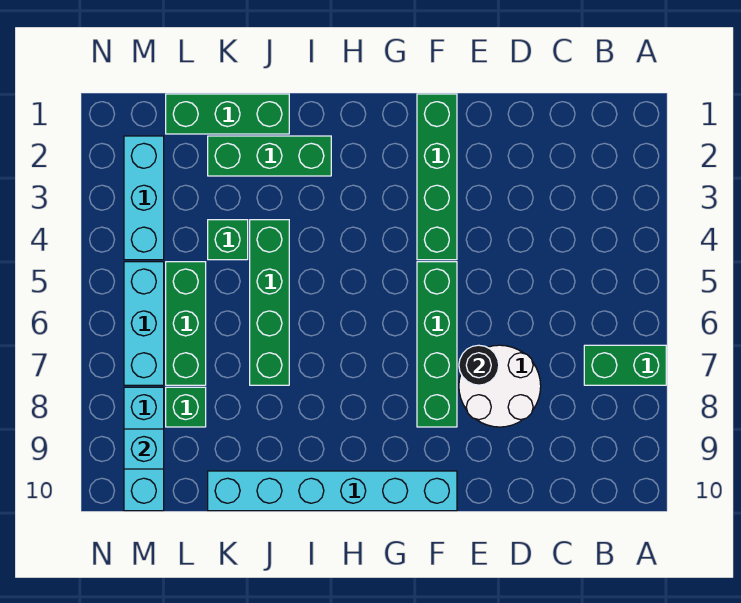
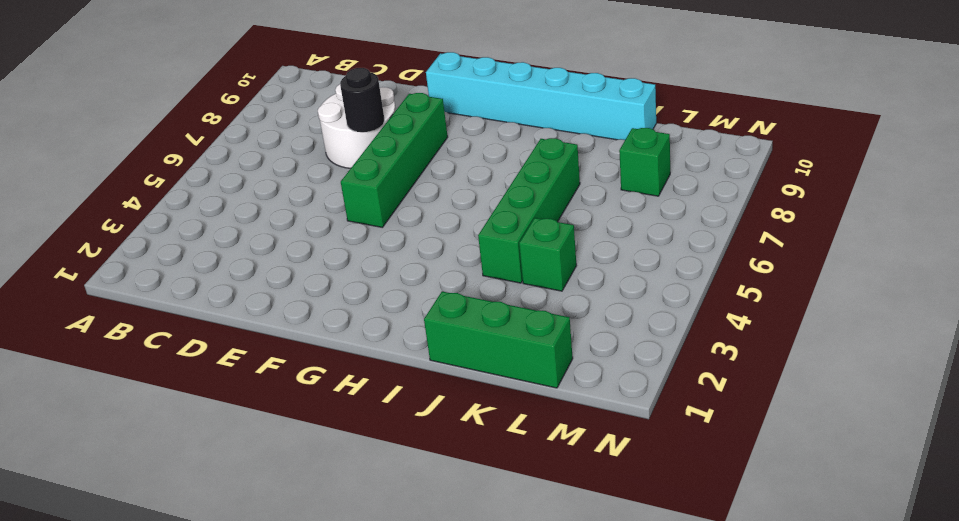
none -> green 1x2 brick [584,345,666,385]
none -> green 1x4 brick [417,94,457,260]
none -> green 1x3 brick [208,136,331,176]

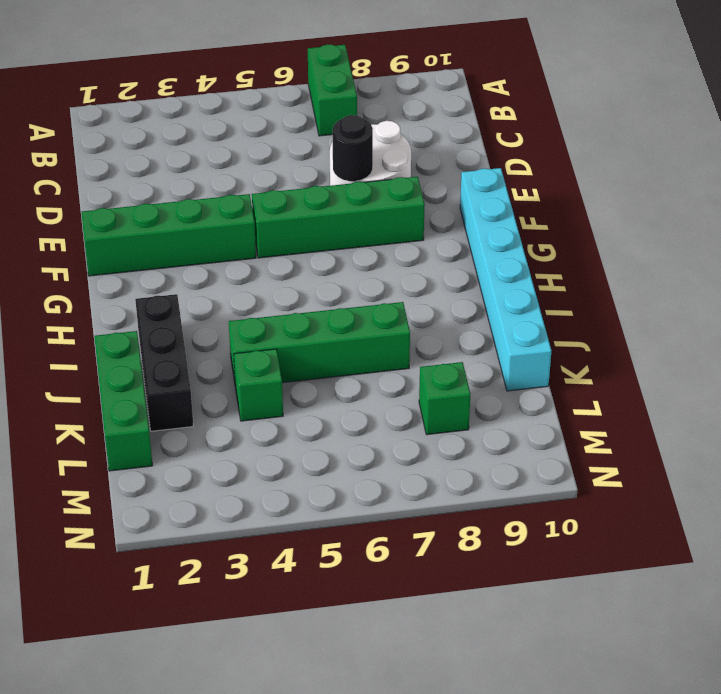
black 1x3 brick [135,294,193,431] -> green 1x3 brick [208,136,331,176]
none -> green 1x3 brick [166,262,206,385]
none -> cyan 1x3 brick [124,136,164,260]
none -> cyan 1x3 brick [124,262,164,385]

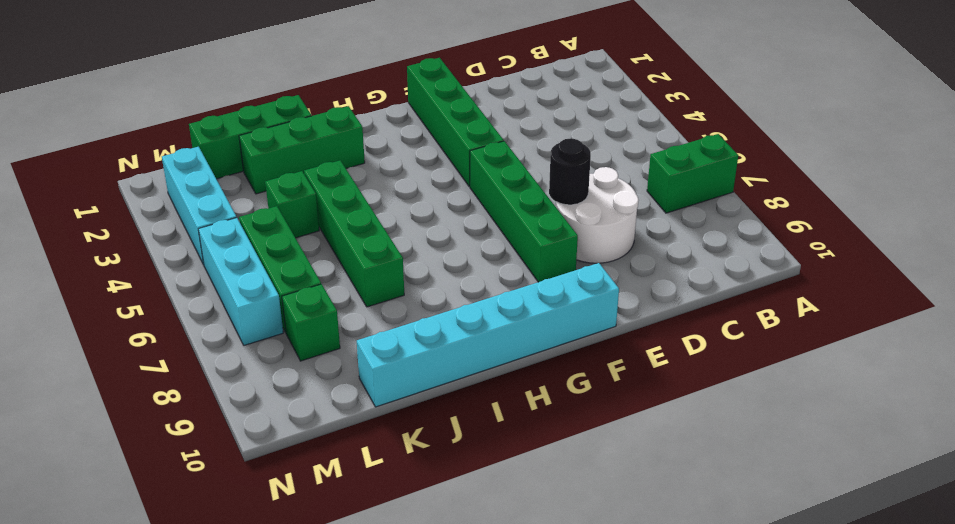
none -> cyan 1x3 brick [124,387,164,511]
none -> cyan 1x1 brick [124,429,164,469]

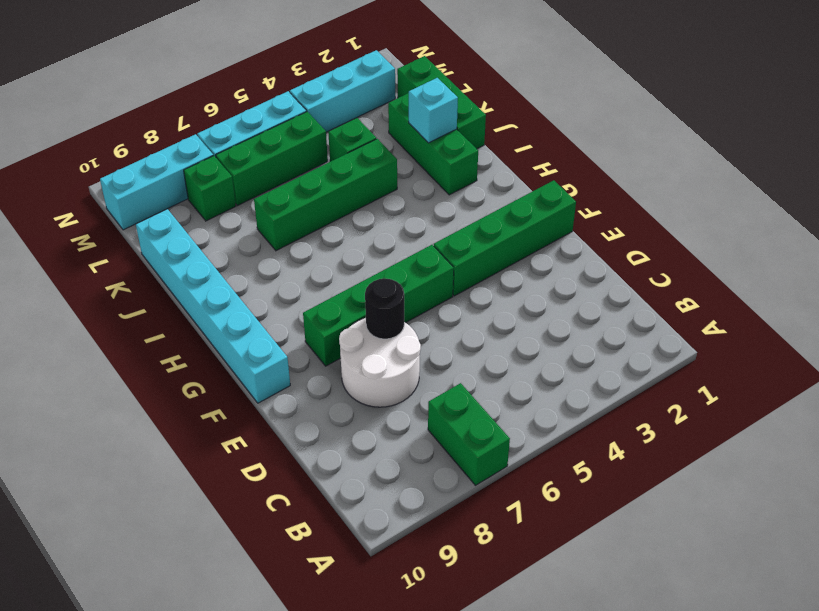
cyan 1x1 brick [409,78,458,143] -> cyan 1x1 brick moved to [124,429,164,469]

